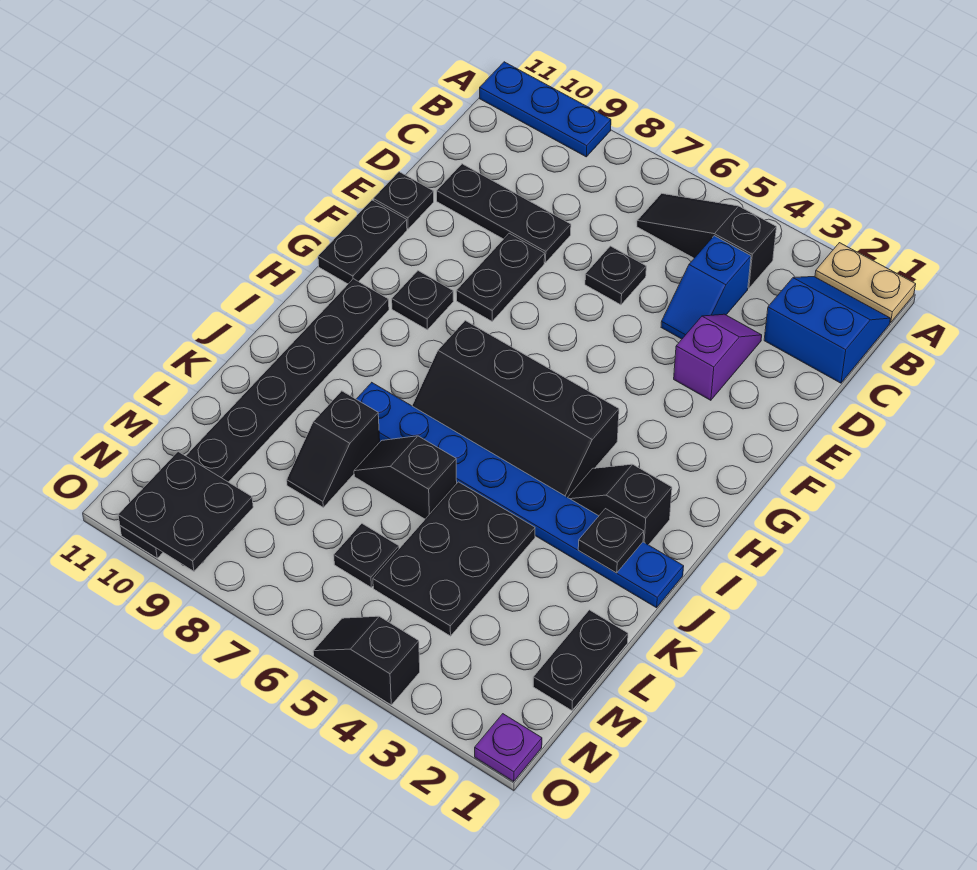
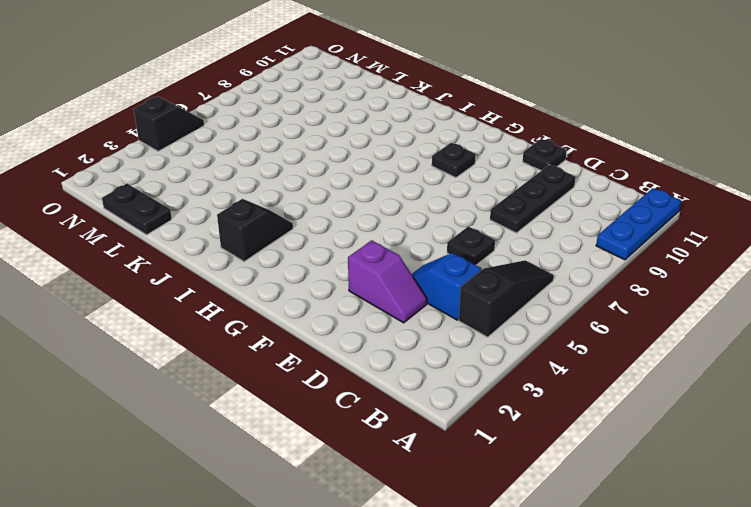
none -> tan 1x2 plate [815,243,916,323]
none -> blue 2x2 slope [764,277,890,383]
none -> black 1x2 plate [456,233,545,321]

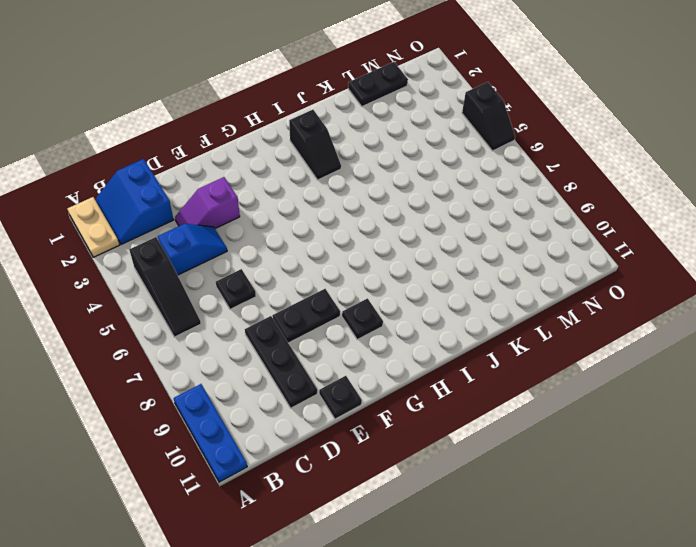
none -> black 1x2 plate [318,200,407,284]
none -> black 2x4 slope [412,321,619,497]
none -> black 1x8 plate [120,279,389,558]

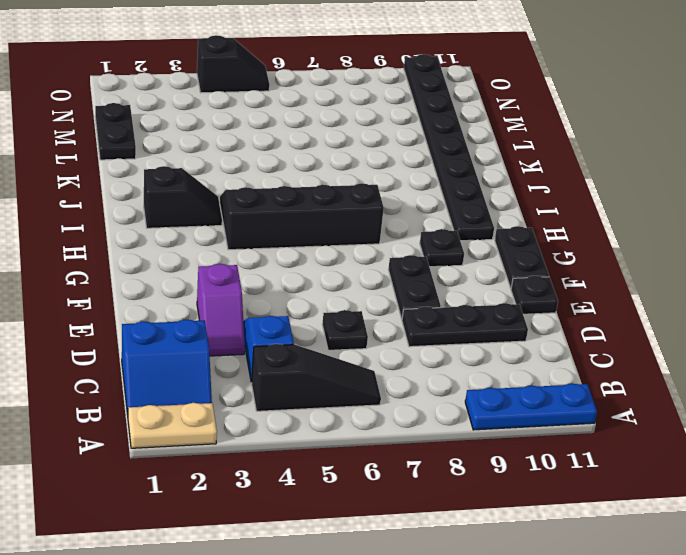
none -> blue 1x8 plate [357,383,684,608]
none -> black 2x3 plate [373,482,535,636]
none -> black 1x2 slope [354,436,457,519]

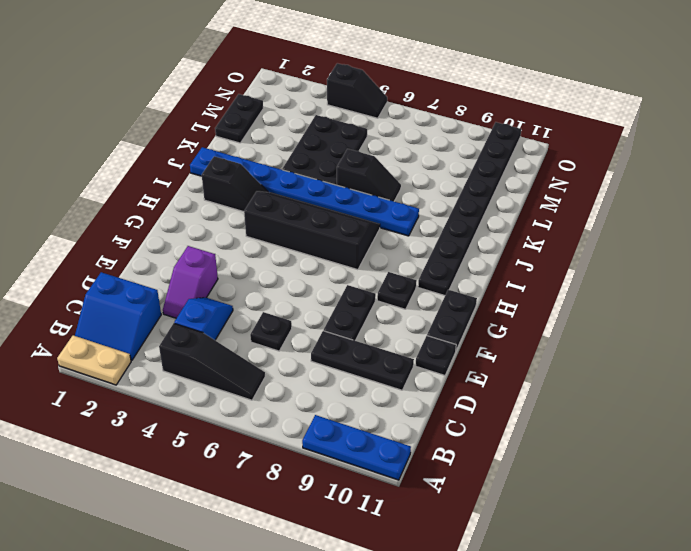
none -> black 1x2 slope [287,391,380,507]
none -> black 1x1 plate [334,524,399,587]
none -> purple 1x1 plate [475,714,542,781]

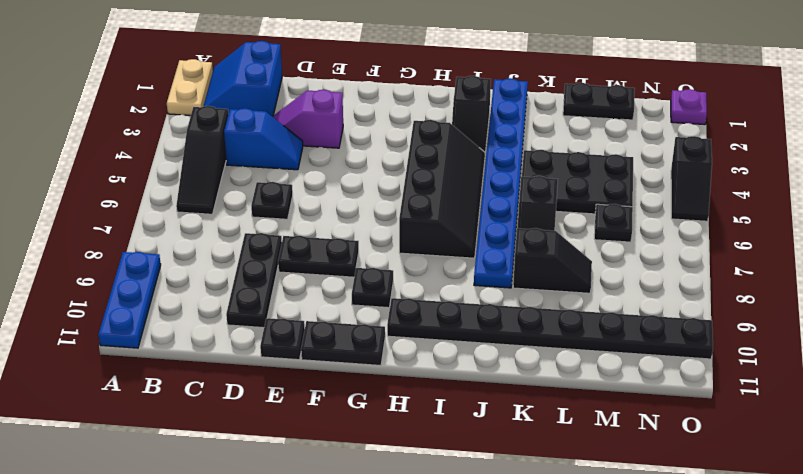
none -> black 1x1 plate [578,509,644,573]
none -> black 2x2 plate [118,452,253,571]

